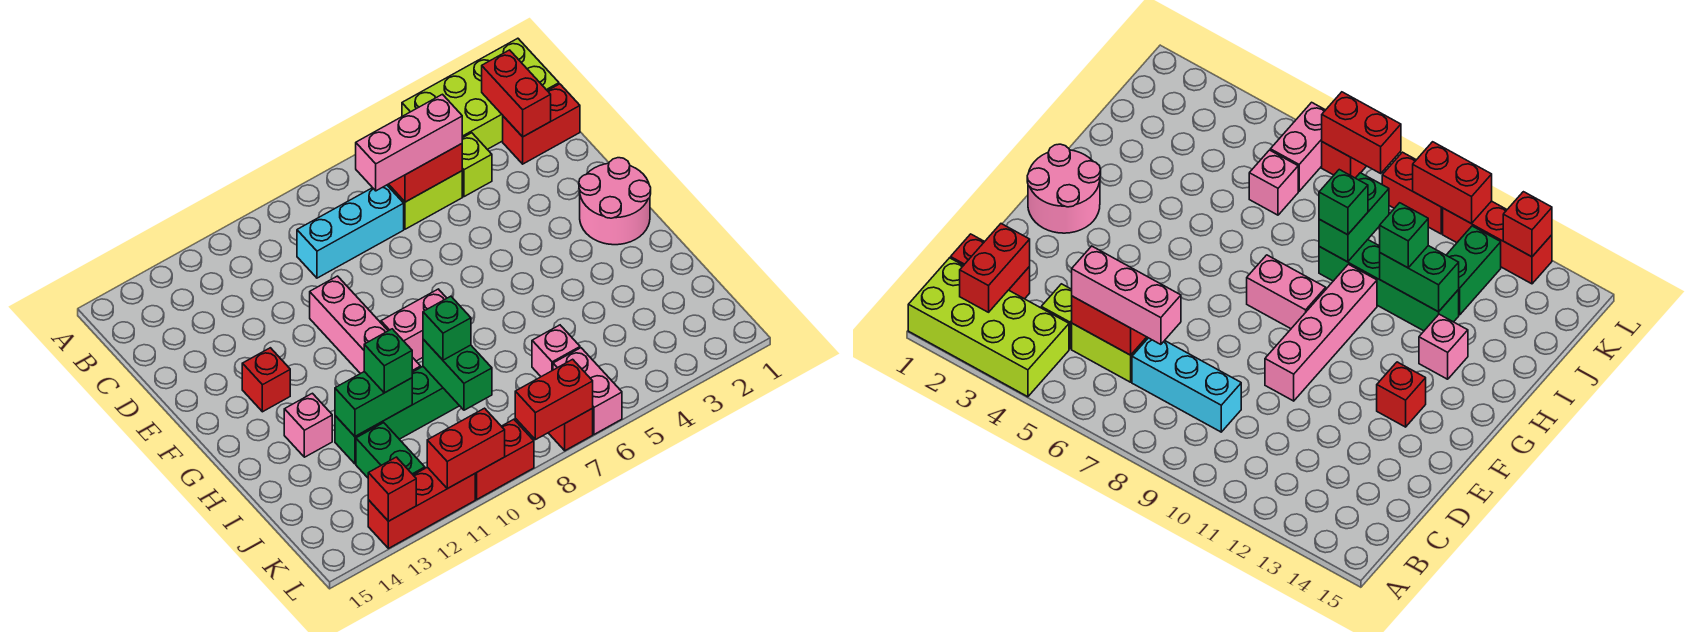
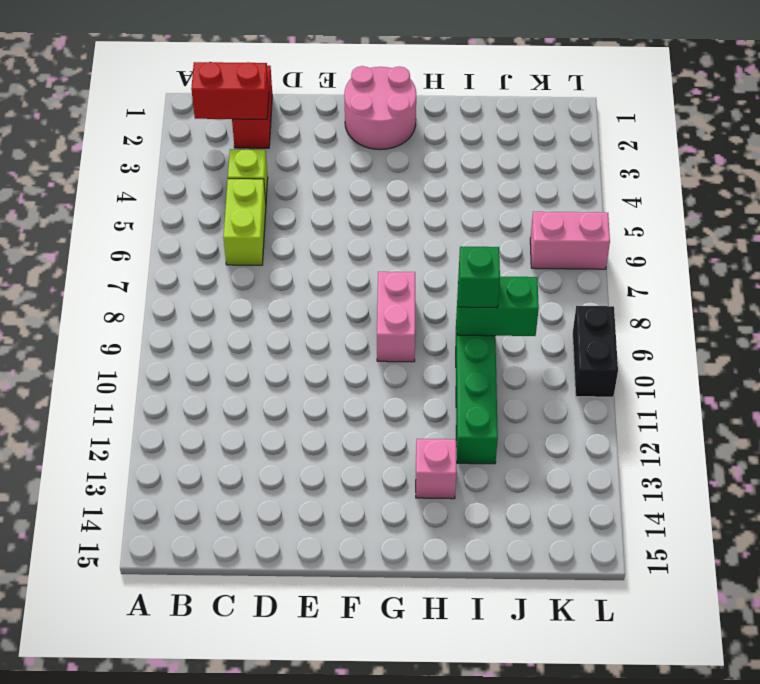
black 1x2 brick [573,306,618,397] -> red 1x2 brick [475,419,534,499]
none -> lime 2x4 brick [402,38,559,149]
none -> cyan 1x3 brick [297,185,404,278]
none -> pink 1x4 brick [310,276,421,374]

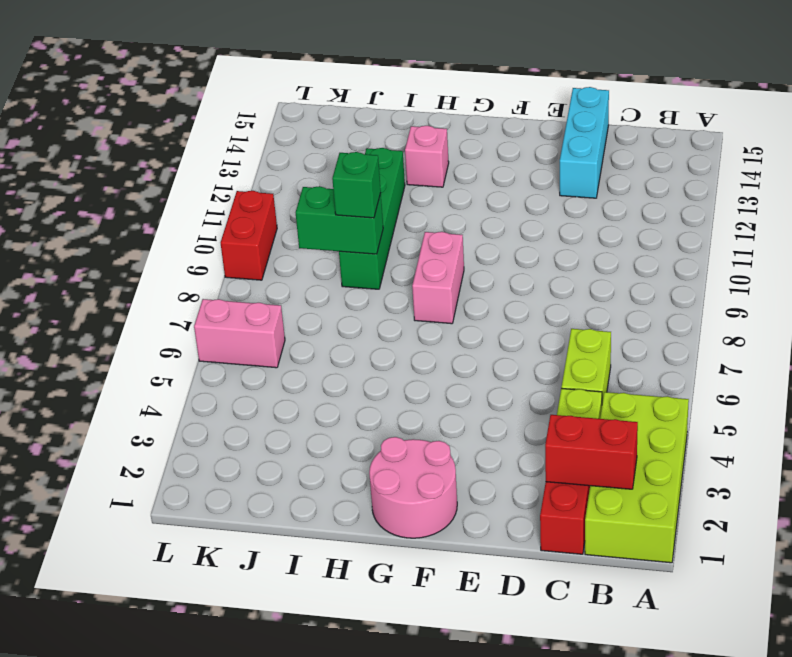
cyan 1x3 brick [560,87,609,198] -> cyan 1x3 brick moved to [297,185,404,278]
none -> pink 1x4 brick [310,276,421,374]
none -> red 1x1 brick [242,348,290,412]
none -> pink 1x1 brick [532,325,580,377]

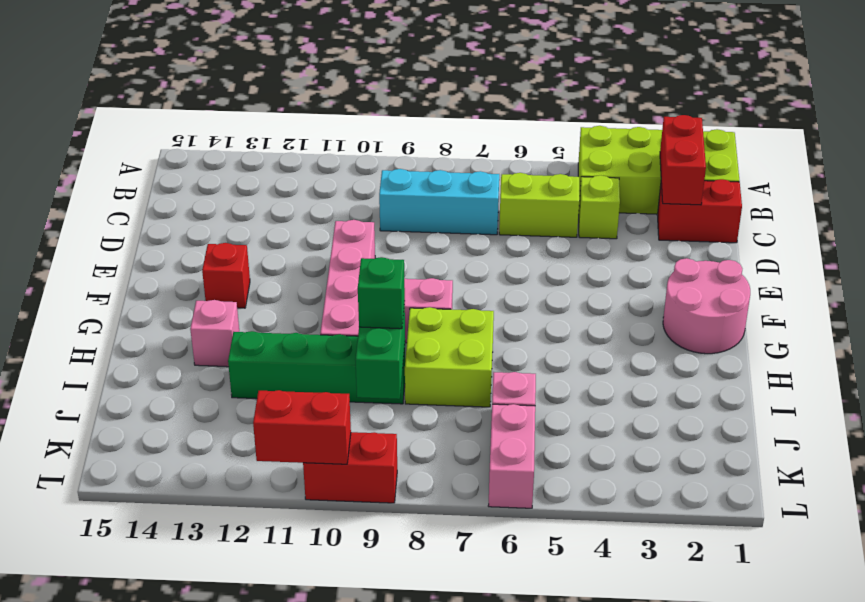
lime 2x2 brick [405,307,494,407] -> none
none -> green 1x2 brick [356,423,425,478]
none -> red 1x1 brick [549,408,593,451]
none -> red 1x3 brick [368,467,475,548]

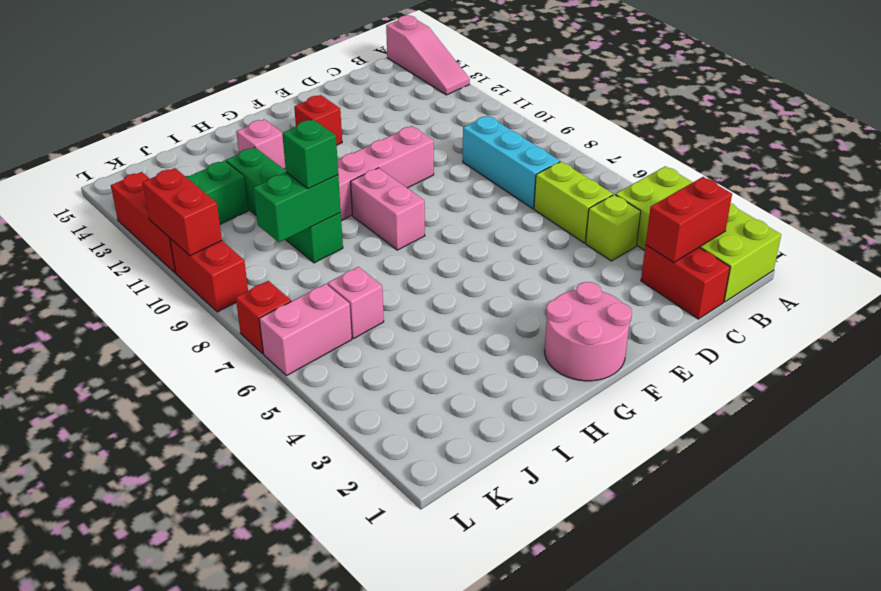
pink 1x3 slope [386,15,470,95] -> none
none -> red 1x2 brick [389,144,462,202]
none -> green 1x2 brick [335,372,412,436]
none -> red 1x2 brick [515,359,593,440]

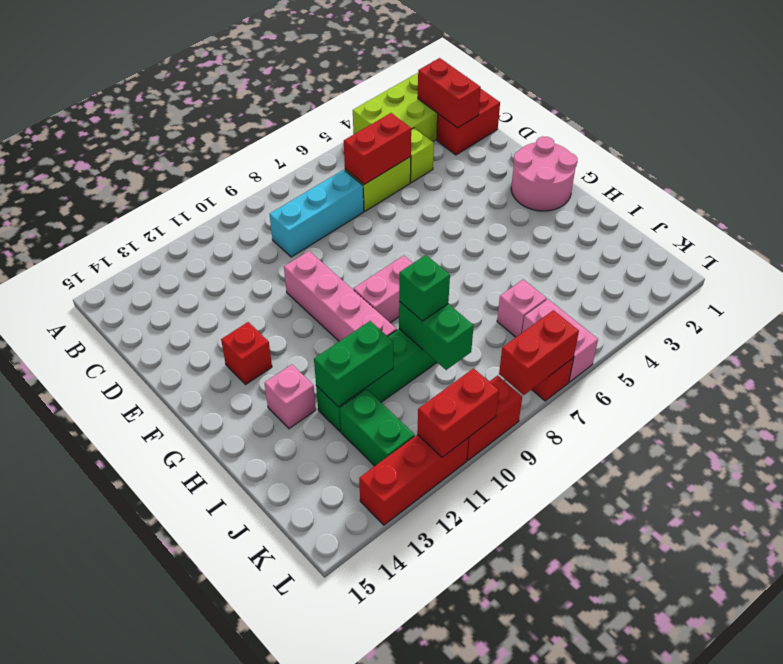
none -> red 1x1 brick [368,457,416,521]
none -> pink 1x3 brick [356,94,462,191]
none -> green 1x1 brick [364,329,412,393]

